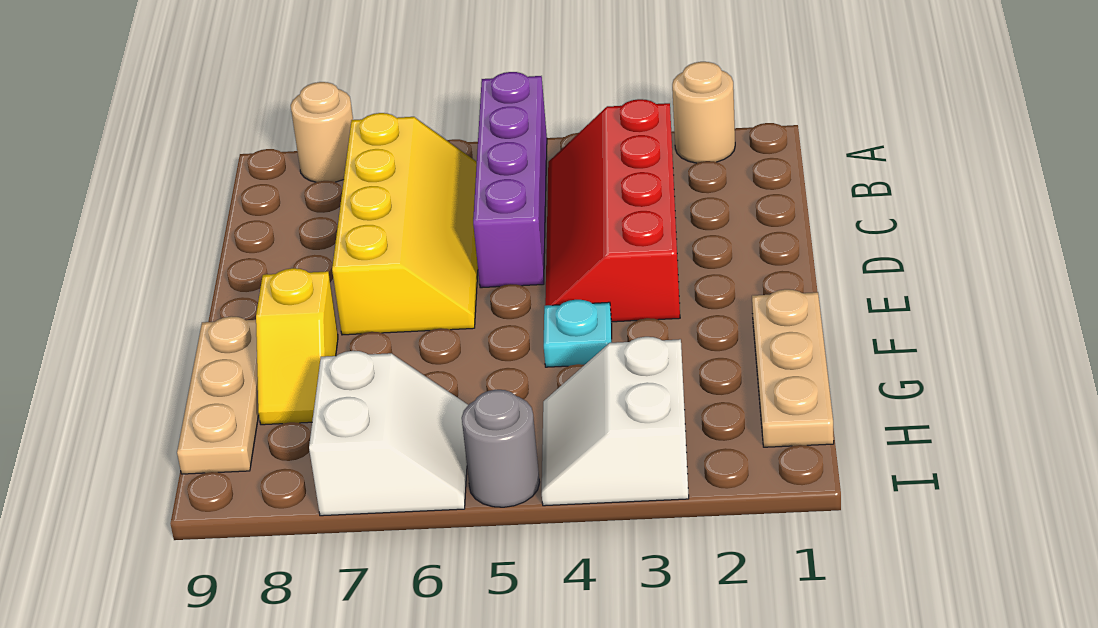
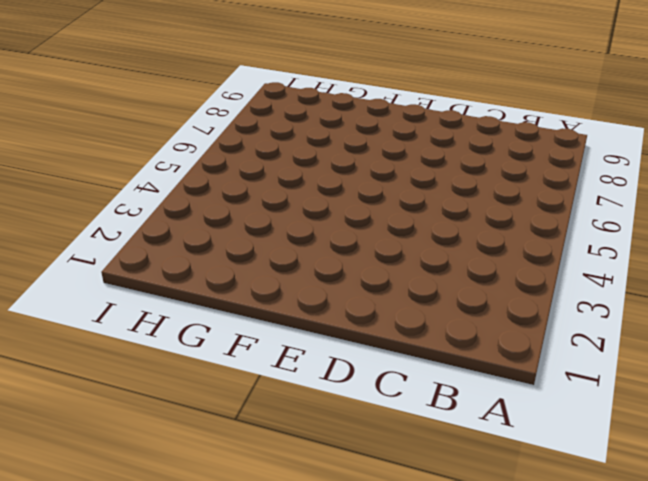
none -> tan 1x1 round brick [672,62,735,163]
none -> purple 1x4 brick [473,72,547,288]
none -> tan 1x1 round brick [291,82,353,182]

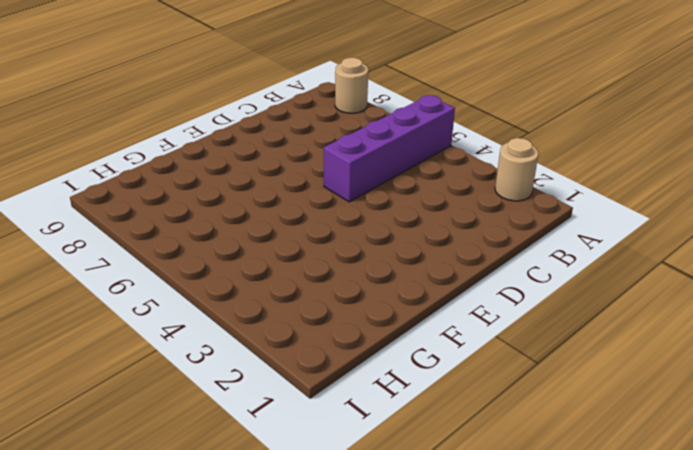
none -> red 2x4 slope [545,99,680,322]
none -> yellow 2x4 slope [332,113,478,335]
none -> tan 1x3 plate [752,289,834,447]

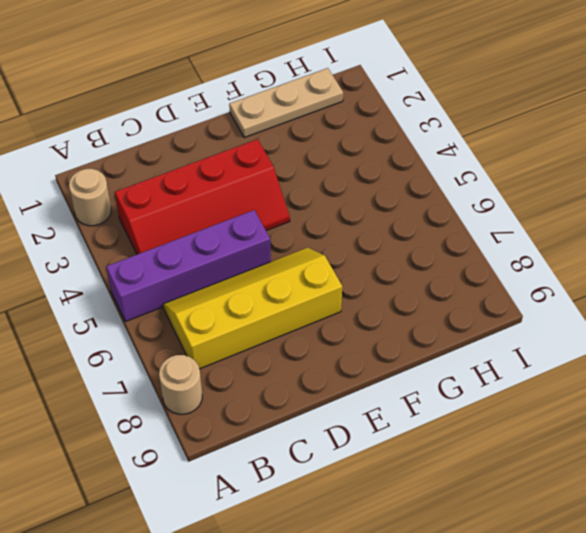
none -> cyan 1x1 plate [544,300,612,367]
none -> yellow 1x2 slope [256,268,338,425]
none -> tan 1x3 plate [177,316,259,474]

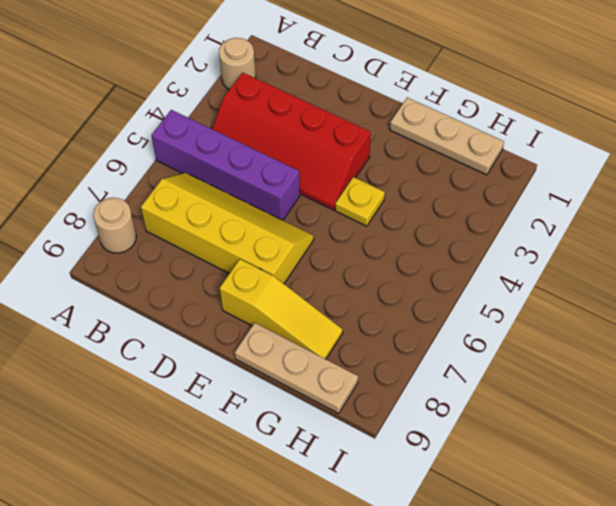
yellow 1x3 slope [220,259,343,359] -> yellow 1x2 slope [256,268,338,425]
yellow 1x1 plate [335,177,385,226] -> cyan 1x1 plate [544,300,612,367]
none -> white 2x2 slope [542,337,689,506]
none -> white 2x2 slope [309,351,468,516]
none -> grey 1x1 round brick [462,390,540,507]

